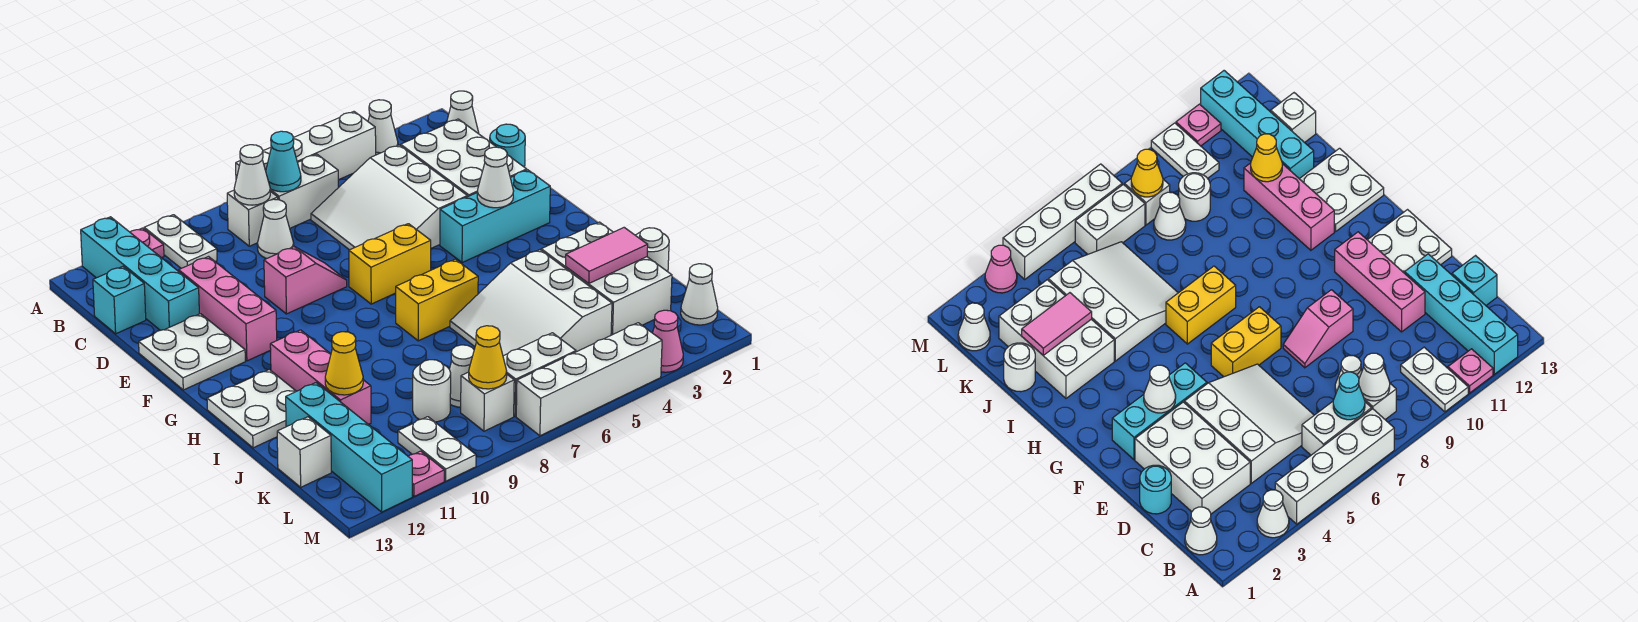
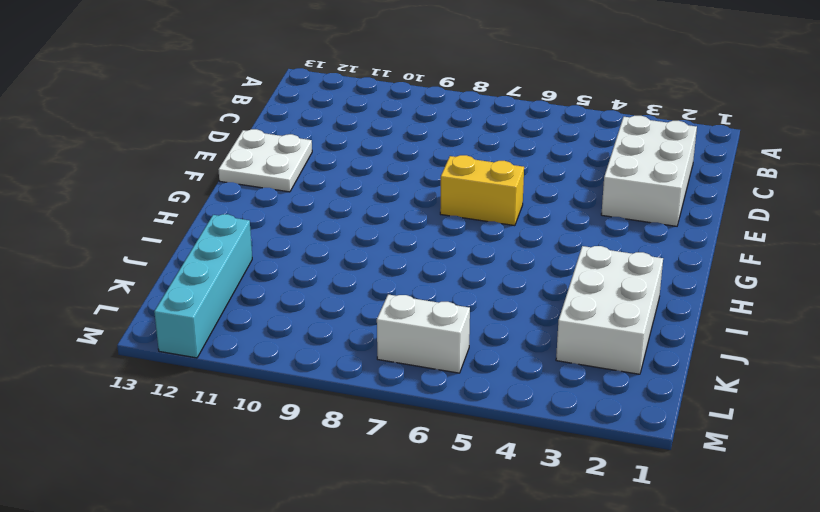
none -> white 1x1 cone [368,100,398,155]
none -> white 1x4 brick [236,112,376,180]
none -> white 1x2 plate [144,215,217,268]
none -> pink 1x1 plate [130,228,164,258]

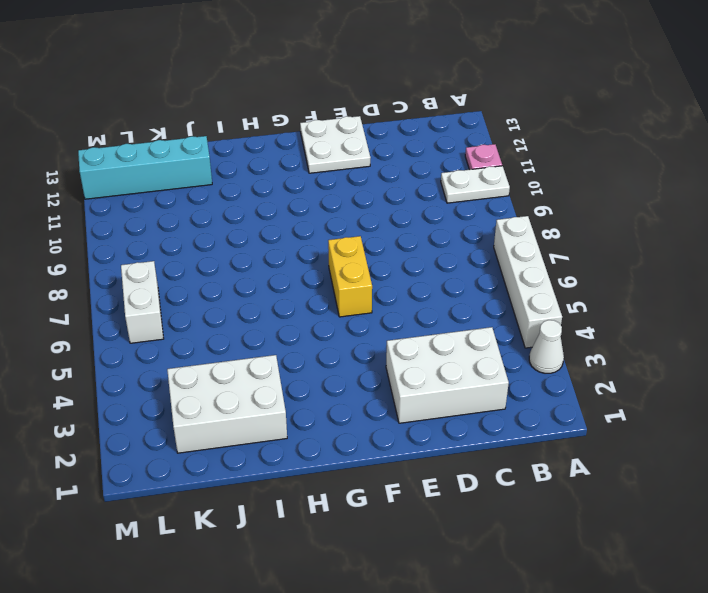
none -> cyan 1x4 brick [81,217,199,330]
none -> white 1x1 cone [447,91,479,134]
none -> white 1x2 brick [270,154,339,228]
none -> white 1x1 brick [227,190,278,246]

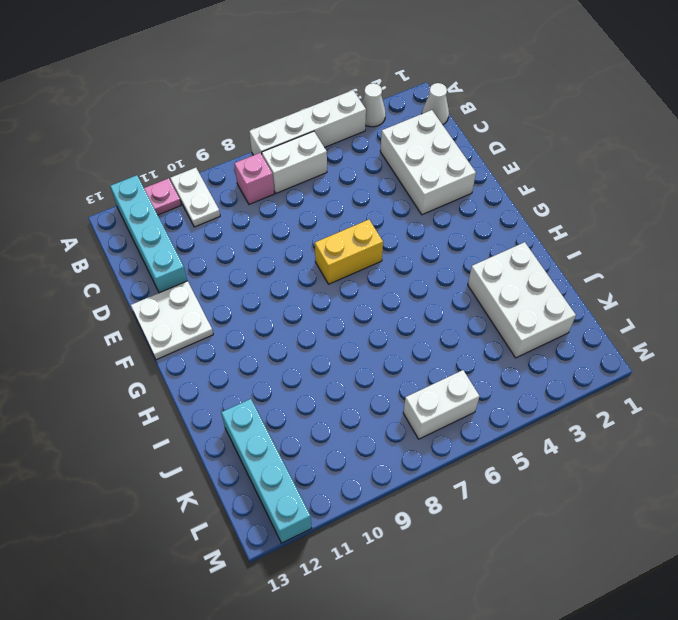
pink 1x1 brick [234,153,274,204] -> white 1x1 brick [227,190,278,246]
none -> white 3x3 slope [311,145,467,250]
none -> white 1x1 cone [257,199,294,258]
none -> cyan 1x1 brick [93,266,146,334]
none -> cyan 1x1 round brick [490,124,525,167]

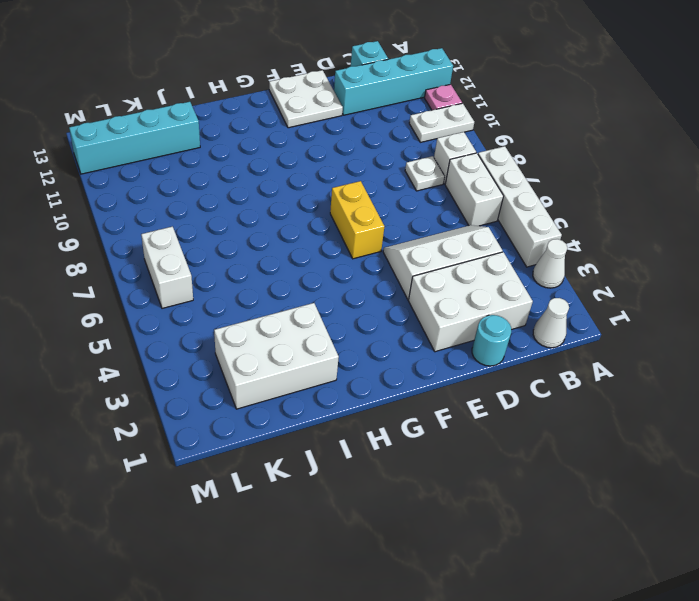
white 2x3 slope [383,225,503,300] -> white 3x3 slope [311,145,467,250]
white 1x1 plate [405,156,445,191] -> white 1x1 cone [257,199,294,258]
none -> pink 1x3 brick [179,257,277,361]
none -> pink 1x2 slope [264,247,347,314]
none -> cyan 1x3 brick [440,170,550,263]
none -> yellow 1x2 brick [396,259,478,341]

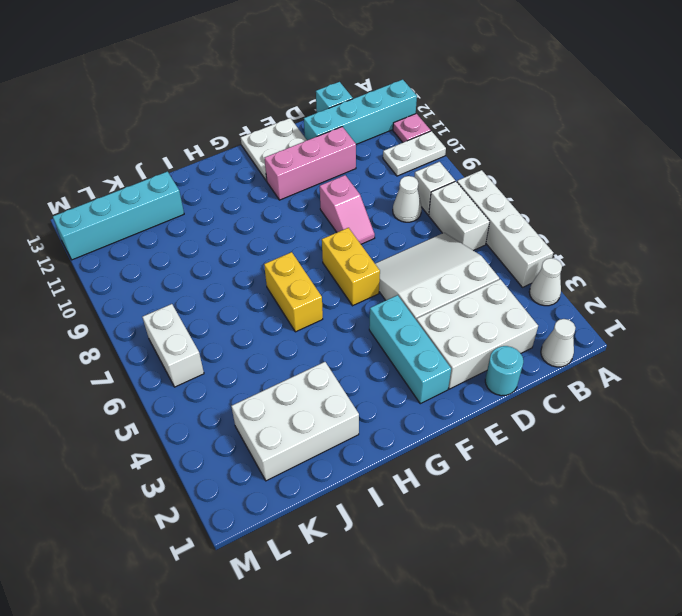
none -> pink 1x3 brick [270,330,371,424]
none -> white 2x2 plate [207,370,296,448]
none -> white 3x3 slope [450,250,612,356]
none -> white 1x1 round brick [635,228,669,272]

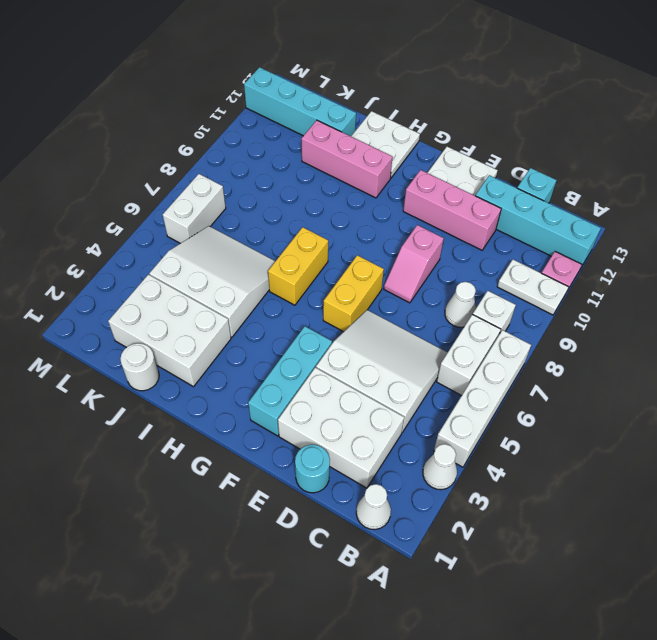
none -> white 1x1 cone [449,345,474,407]
none -> white 1x1 round brick [413,360,451,422]
none -> white 1x1 brick [277,417,331,487]
none -> white 1x1 cone [681,264,718,325]

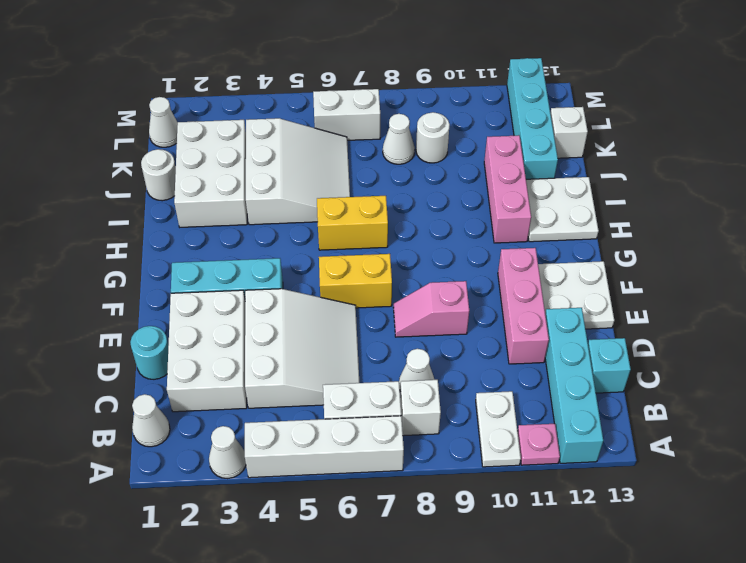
none -> white 1x1 brick [461,372,514,431]
none -> white 1x2 plate [398,417,476,481]
none -> pink 1x1 cone [653,310,683,372]
none -> white 1x4 brick [516,323,662,436]

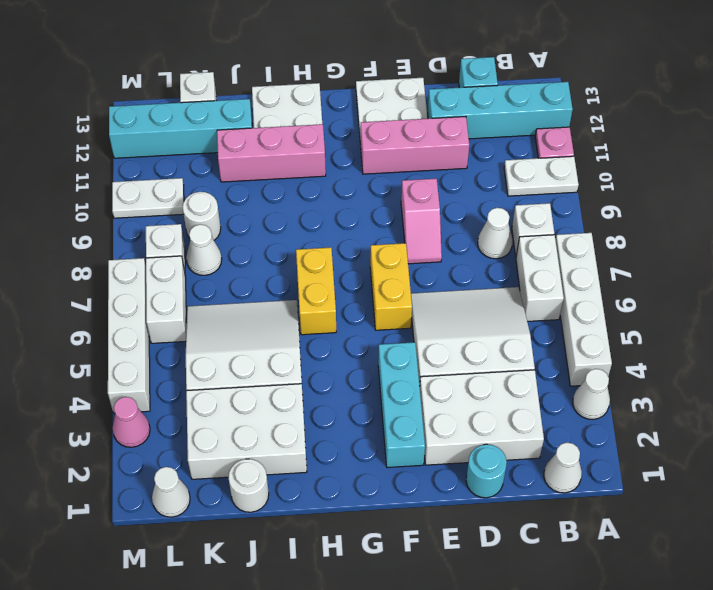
none -> pink 1x1 plate [408,451,444,497]
none -> cyan 1x1 cone [266,131,301,192]
none -> white 1x1 cone [234,145,270,205]
none -> white 1x1 cone [477,147,513,208]

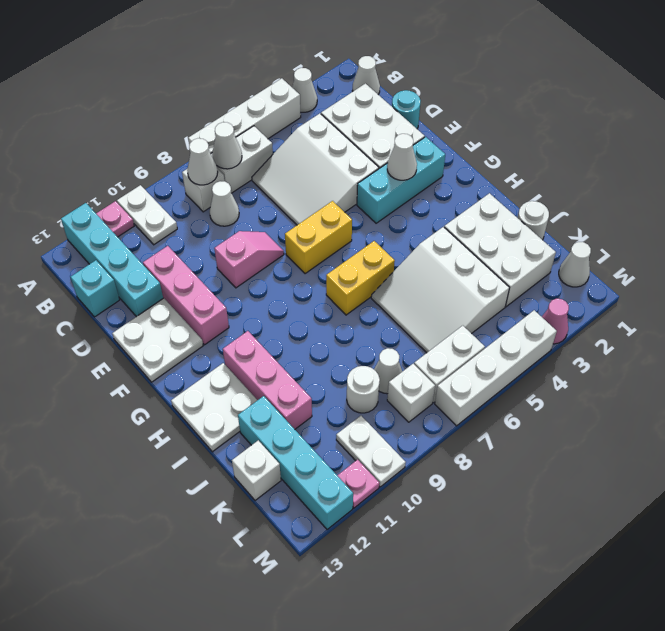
white 1x1 cone [212,122,242,169] -> cyan 1x1 cone [266,131,301,192]
none -> pink 1x2 tile [566,228,648,283]
none -> yellow 1x1 cone [325,332,363,395]
none -> yellow 1x1 cone [469,326,507,389]

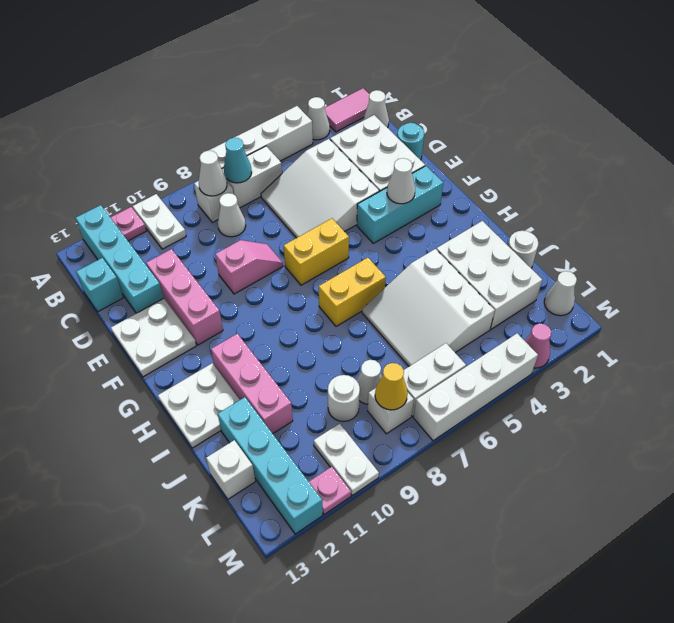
pink 1x2 tile [324,88,370,132] -> pink 1x2 tile moved to [566,228,648,283]
none -> yellow 1x1 cone [325,332,363,395]

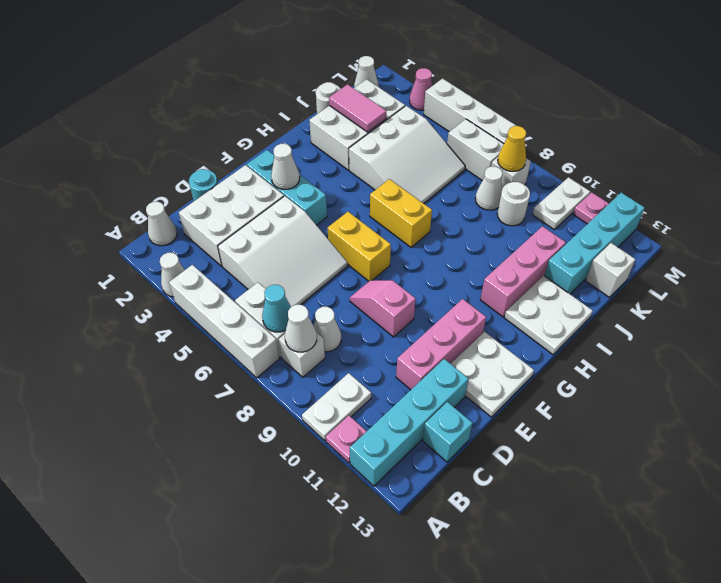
none -> yellow 1x1 cone [325,332,363,395]

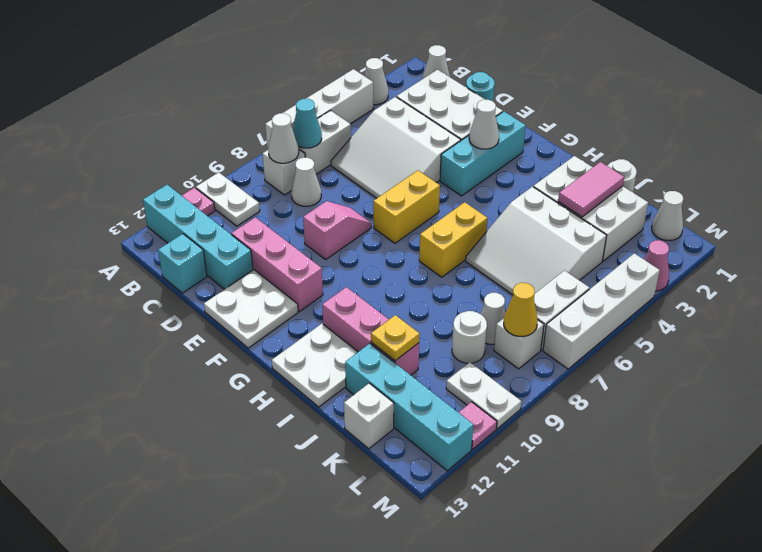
yellow 1x1 plate [371,315,420,361] -> yellow 1x1 cone [325,332,363,395]

